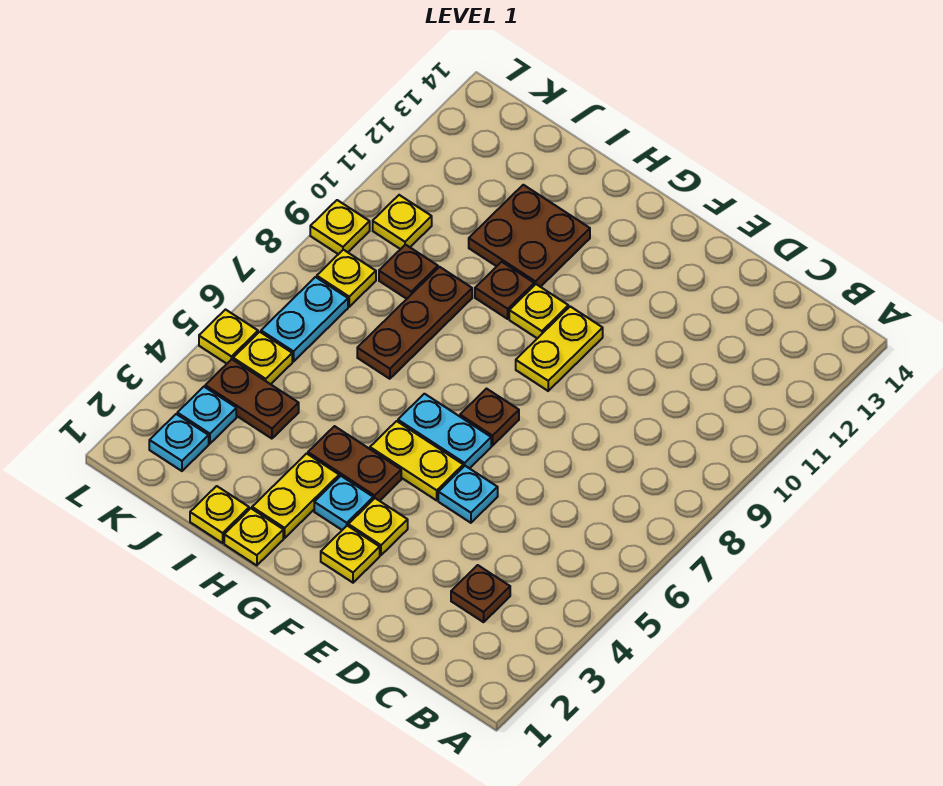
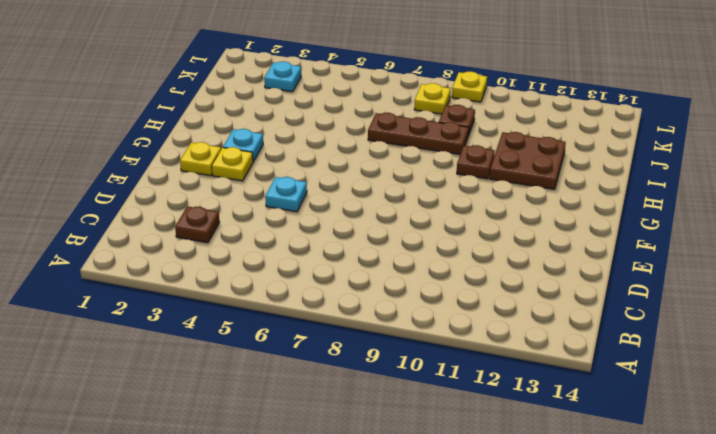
none -> yellow 1x2 plate [370,421,463,500]
none -> cyan 1x2 plate [398,394,491,468]
none -> brown 1x1 plate [460,389,519,446]

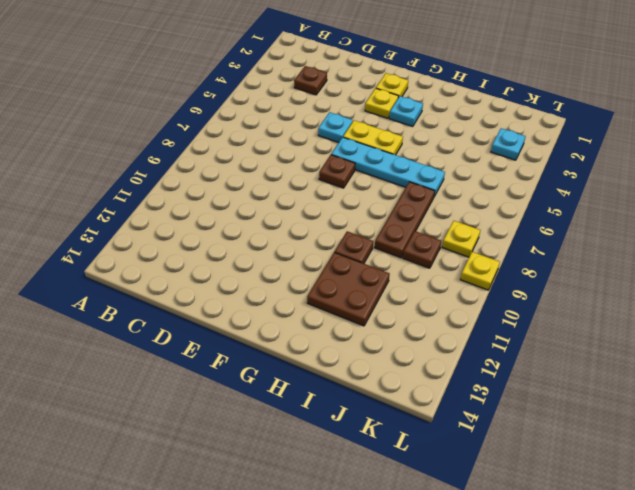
cyan 1x4 plate [331,137,445,196] -> cyan 1x2 plate [398,394,491,468]
none -> yellow 1x2 plate [516,307,603,391]
none -> brown 1x2 plate [308,426,401,501]
none -> yellow 1x1 plate [509,284,568,338]

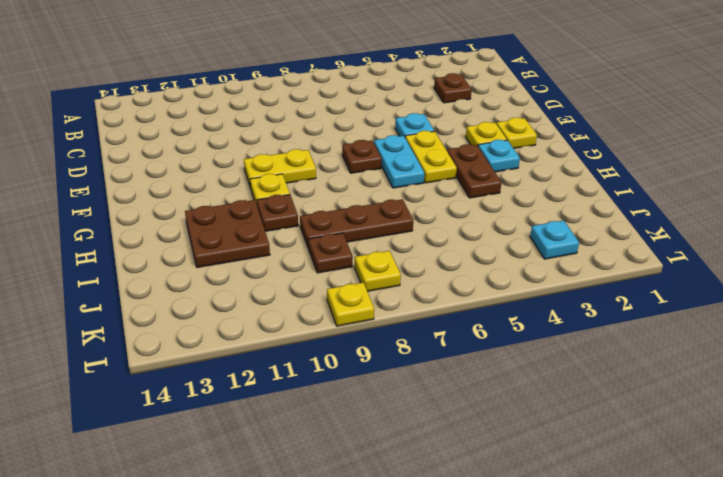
none -> yellow 1x1 plate [224,508,283,565]
none -> yellow 1x2 plate [252,454,339,538]
none -> yellow 1x1 plate [190,486,249,543]

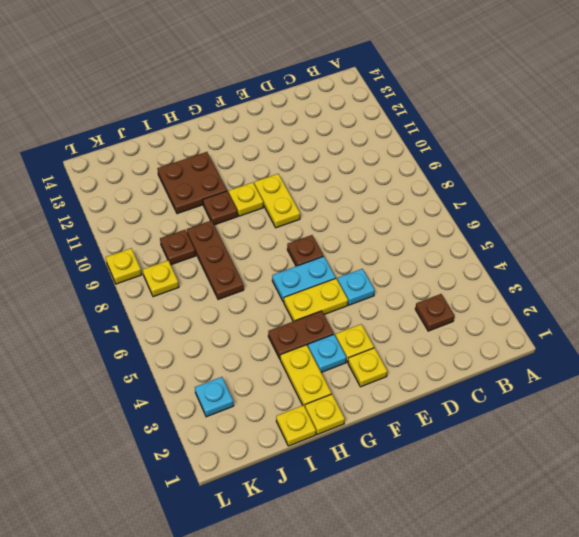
none -> brown 1x2 plate [205,359,299,439]
none -> cyan 1x1 plate [149,414,209,471]
none -> yellow 1x1 plate [233,332,292,384]

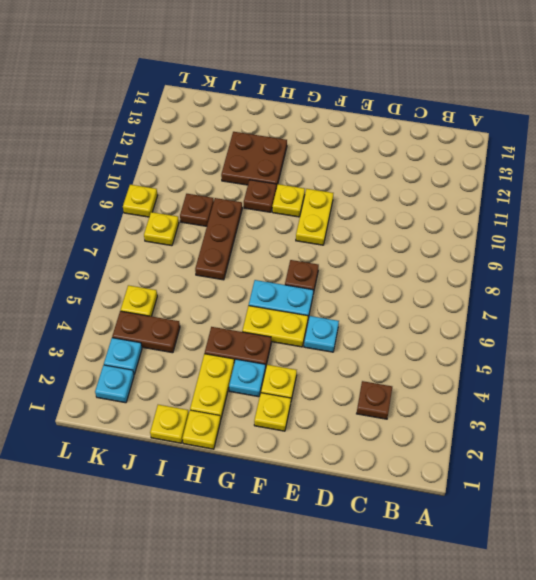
none -> cyan 1x2 plate [261,277,348,362]
none -> yellow 1x1 plate [373,195,432,249]
none -> yellow 1x1 plate [199,310,258,364]

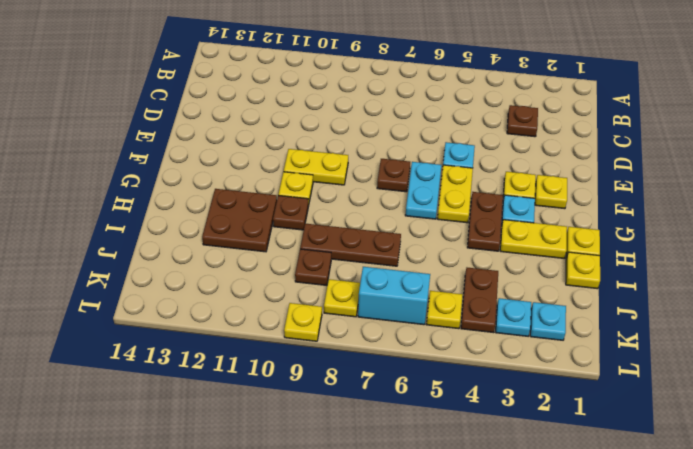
cyan 1x2 brick [358,267,430,325] -> cyan 1x2 plate [261,277,348,362]
none -> yellow 1x1 plate [373,195,432,249]
none -> yellow 1x1 plate [199,310,258,364]

